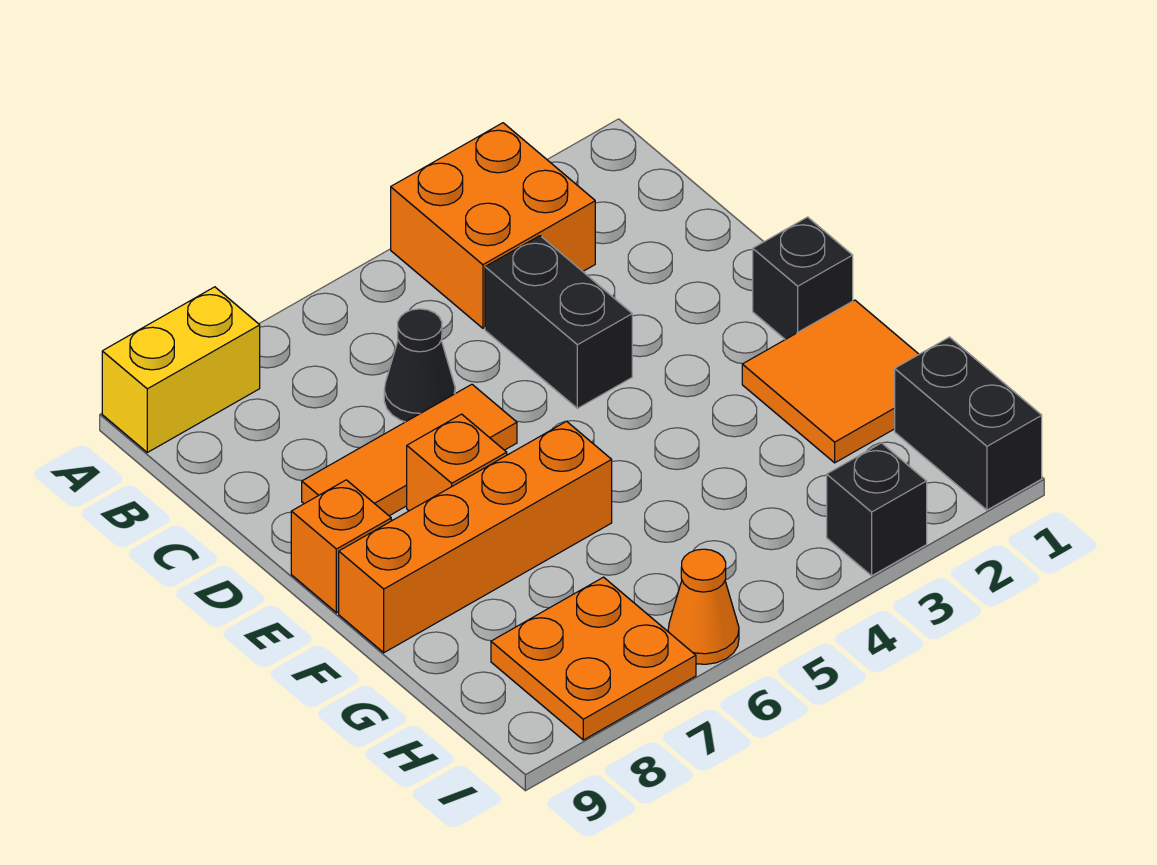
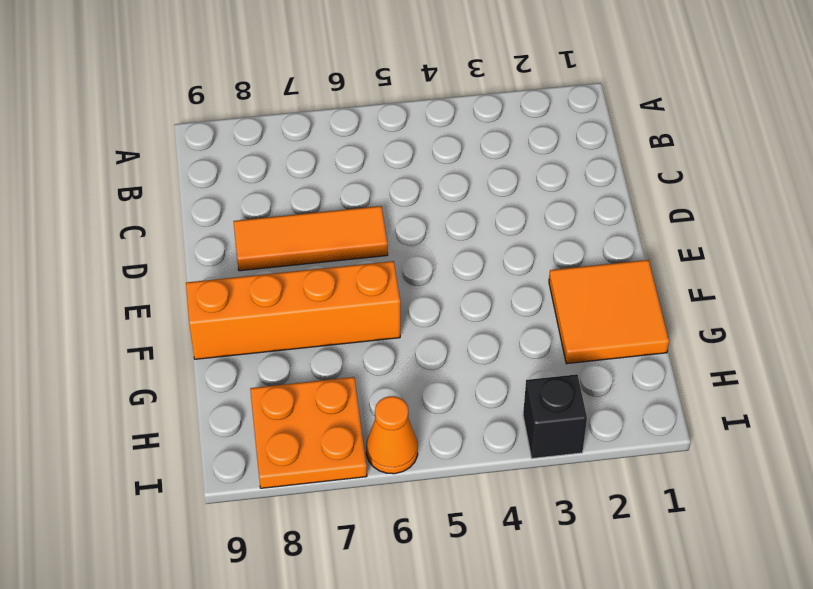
none -> orange 2x2 brick [391,123,595,328]
none -> yellow 1x2 brick [102,287,260,452]
none -> black 1x2 brick [485,236,632,408]

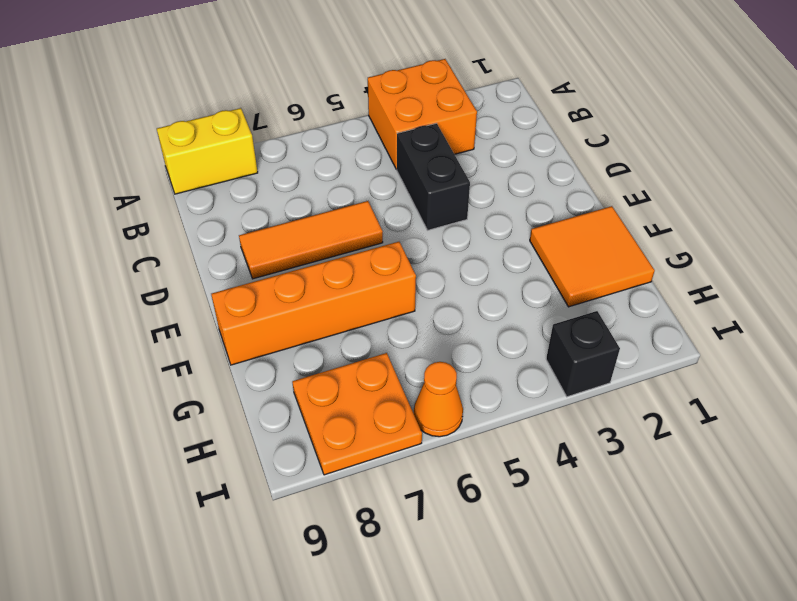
none -> black 1x1 cone [384,309,455,422]
none -> black 1x1 brick [753,217,853,340]
none -> orange 1x1 brick [407,414,507,511]

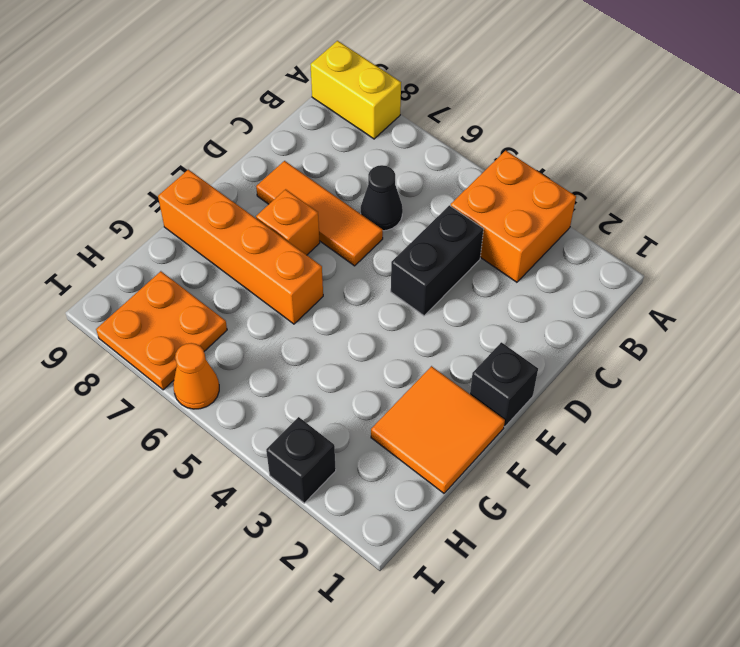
none -> orange 1x1 brick [291,480,391,613]
none -> black 1x2 brick [895,337,1042,510]

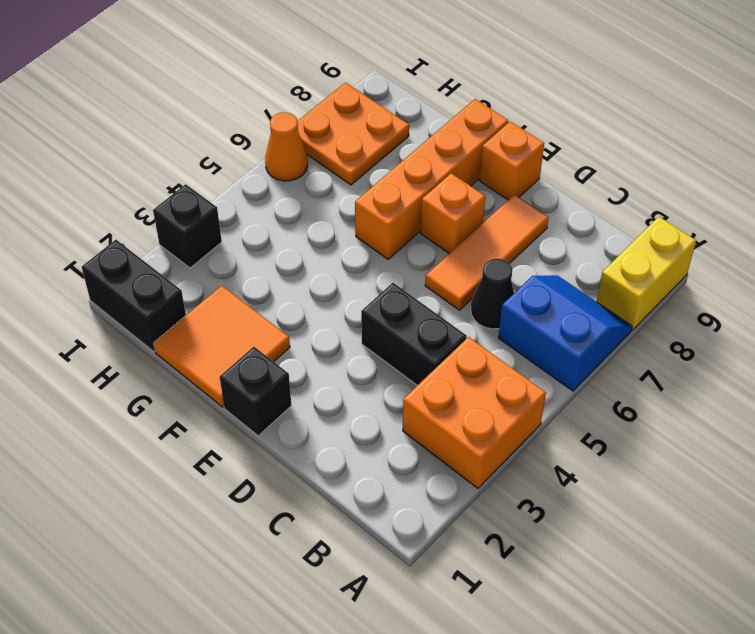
blue 2x2 slope [498,275,632,391] -> none

